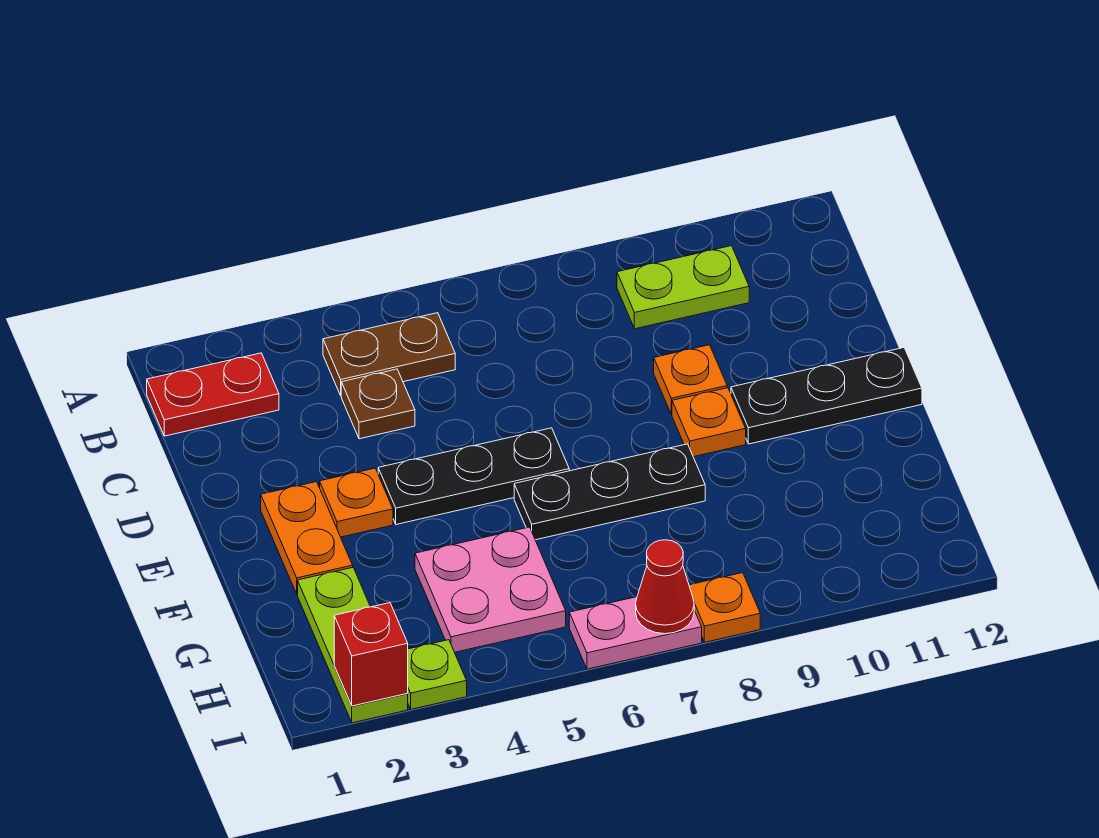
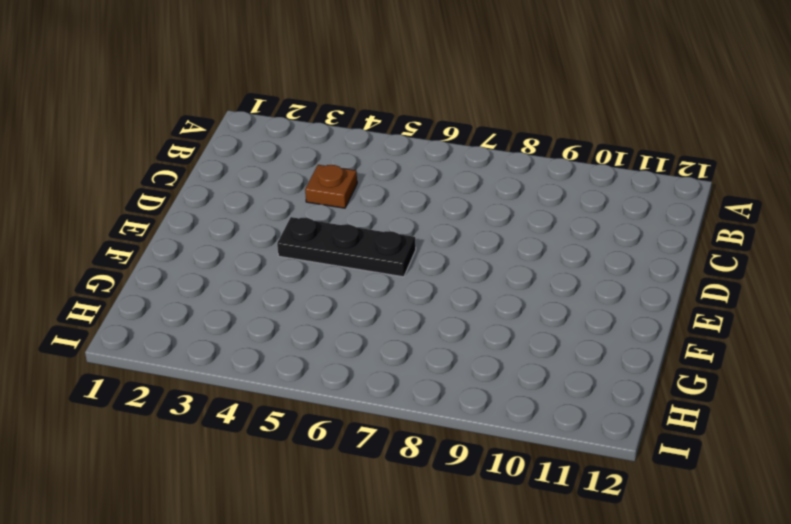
none -> red 1x2 plate [147,353,279,436]
none -> brown 1x2 plate [323,313,455,395]
none -> lime 1x2 plate [617,246,749,329]

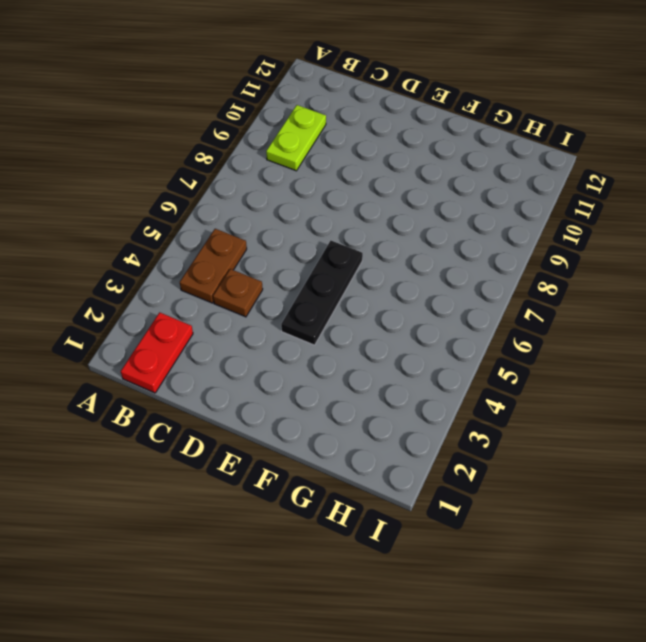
none -> orange 1x1 plate [654,345,727,415]
none -> orange 1x2 plate [261,482,353,594]
none -> orange 1x1 plate [320,468,393,537]

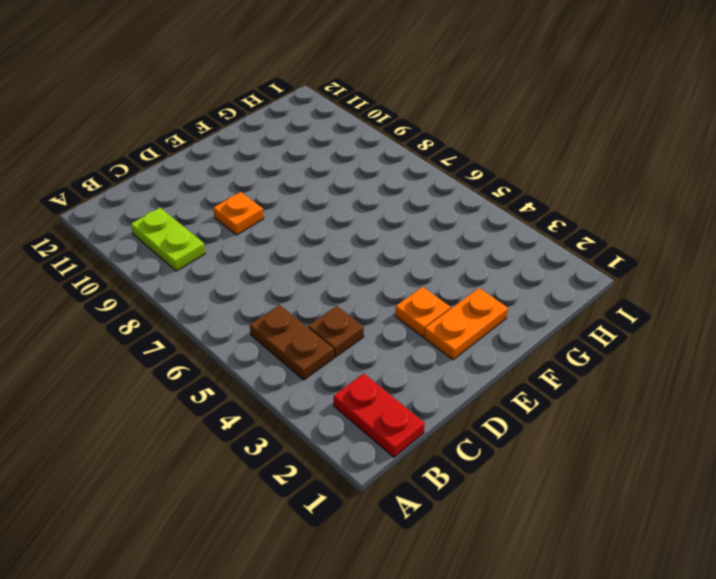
none -> black 1x3 plate [378,428,569,524]
none -> orange 1x1 plate [672,388,746,457]
none -> black 1x3 plate [731,348,922,444]

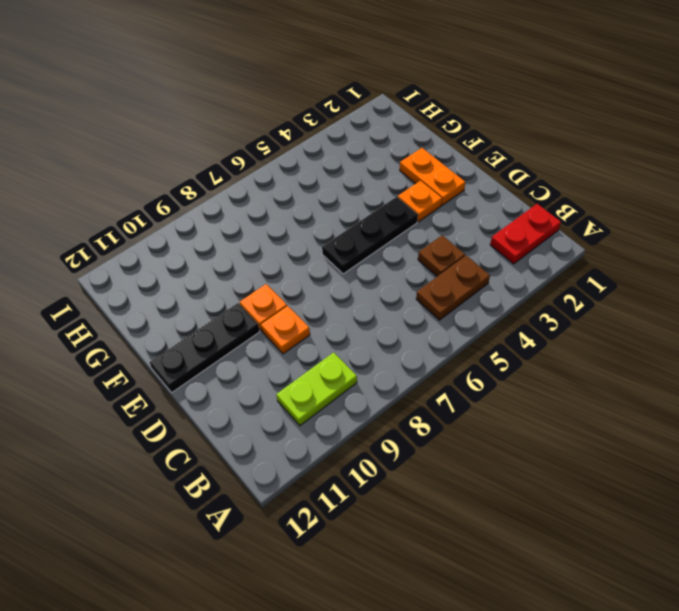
none -> black 1x3 plate [514,444,705,540]
none -> lime 1x3 plate [298,568,408,723]
none -> pink 2x2 plate [415,527,566,652]

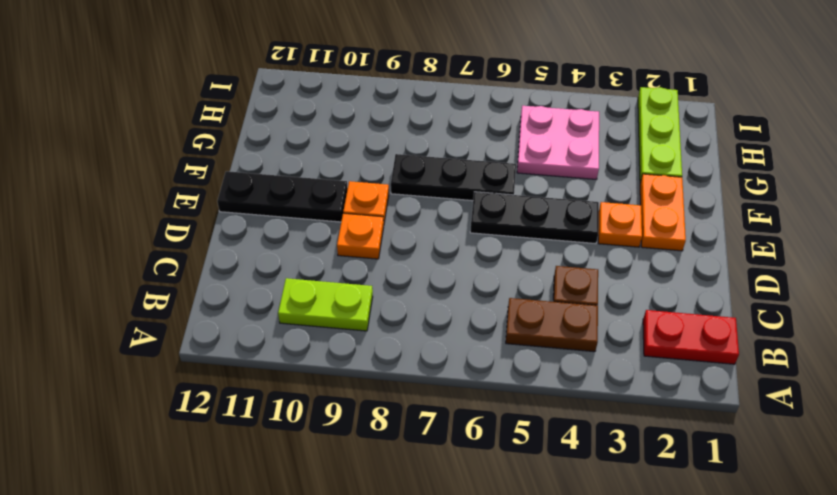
none -> lime 1x1 plate [408,640,467,709]
none -> pink 1x2 plate [569,597,702,669]
none -> orange 1x1 plate [689,573,760,642]

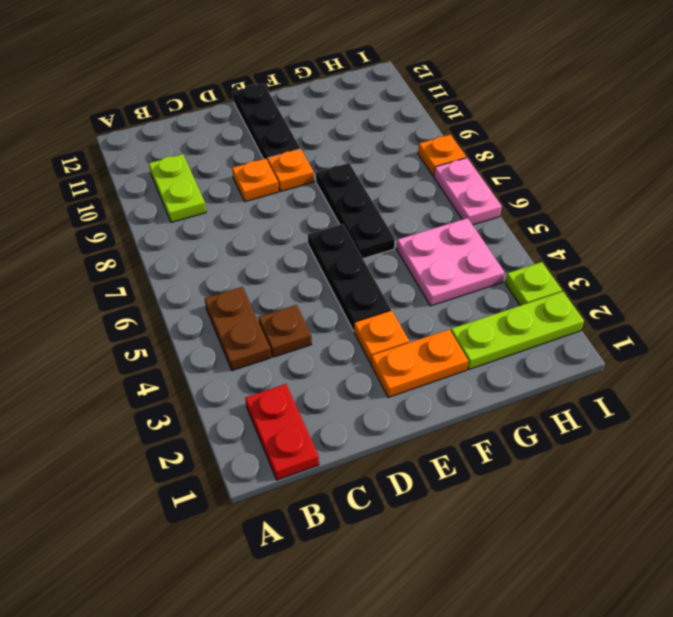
none -> red 1x1 brick [334,603,408,706]
none -> red 1x1 cone [636,540,694,634]

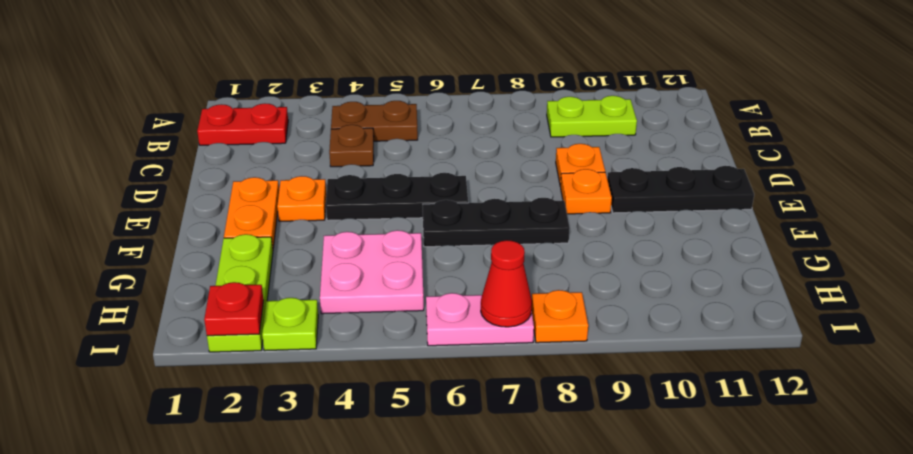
red 1x1 plate [204,282,264,336] -> red 1x1 brick [334,603,408,706]

